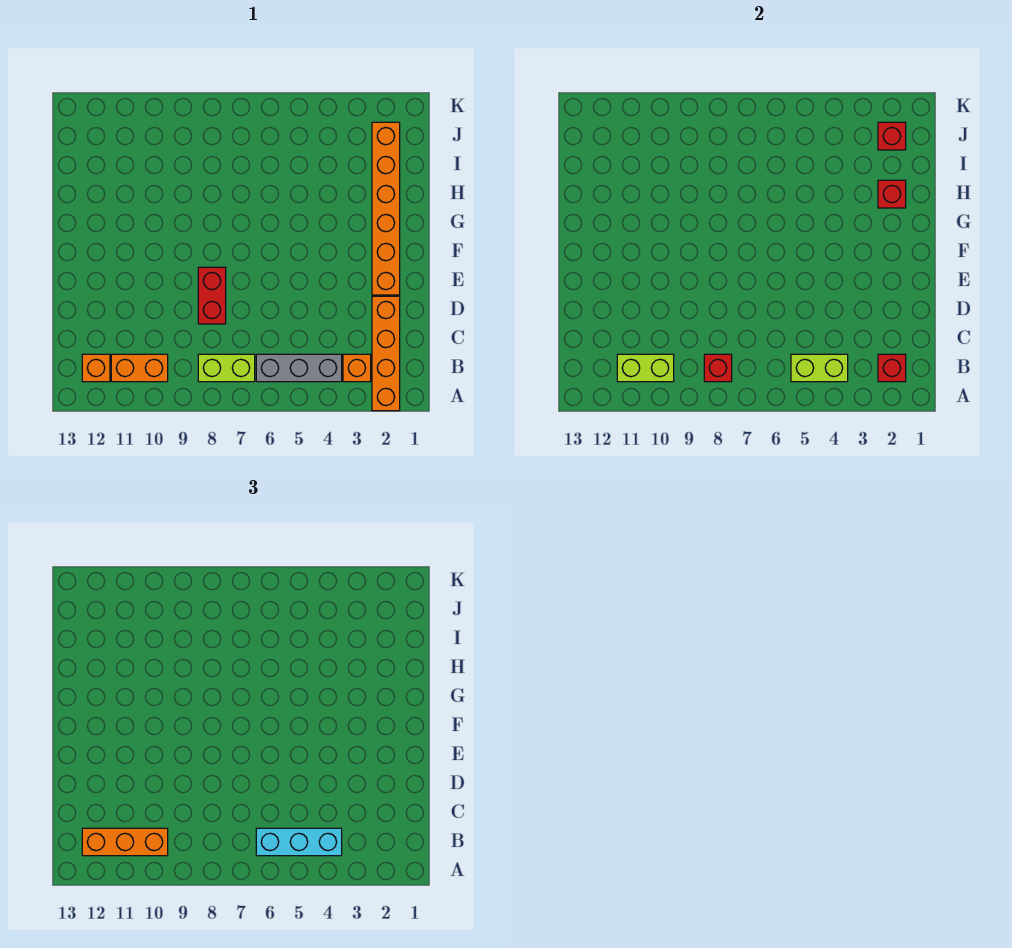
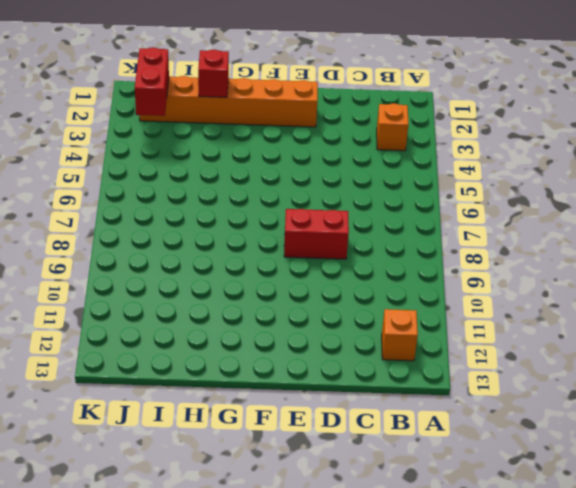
red 1x2 brick [135,47,169,116] -> red 1x1 brick [878,122,906,150]
none -> orange 1x4 brick [372,296,400,411]
none -> grey 1x3 brick [256,354,342,382]
none -> lime 1x2 brick [198,354,255,382]

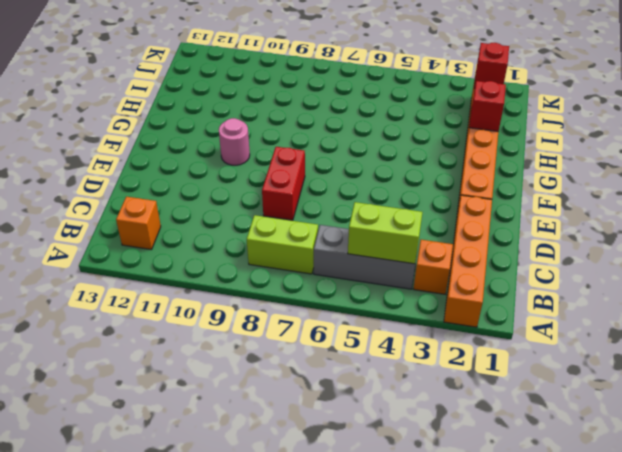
pink 1x1 round brick [219,118,250,165] -> none
none -> orange 1x2 brick [111,354,168,382]
none -> red 1x1 brick [878,354,906,382]
none -> red 1x1 brick [704,354,732,382]

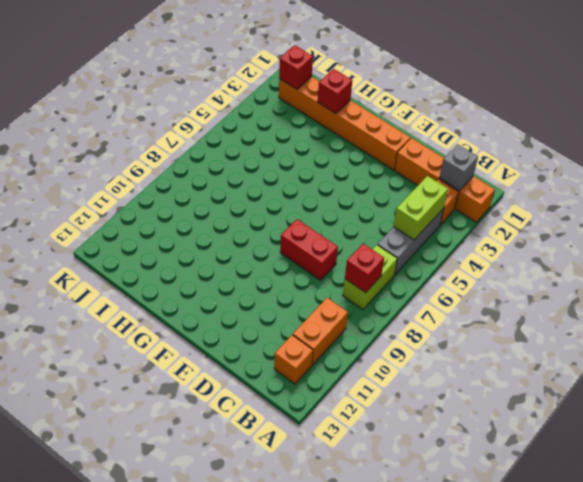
grey 1x1 brick [439,144,478,191] -> red 1x1 brick [878,354,906,382]
none -> lime 1x2 brick [617,354,674,382]
none -> cyan 1x3 brick [256,828,342,856]
none -> orange 1x3 brick [82,828,168,856]

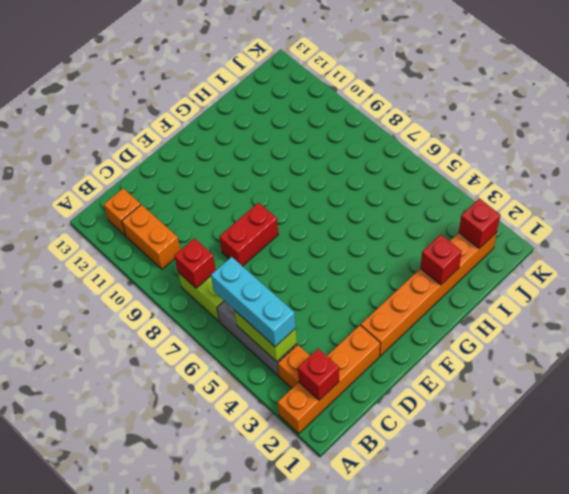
none -> lime 1x2 brick [617,354,674,382]
none -> orange 1x3 brick [82,828,168,856]

